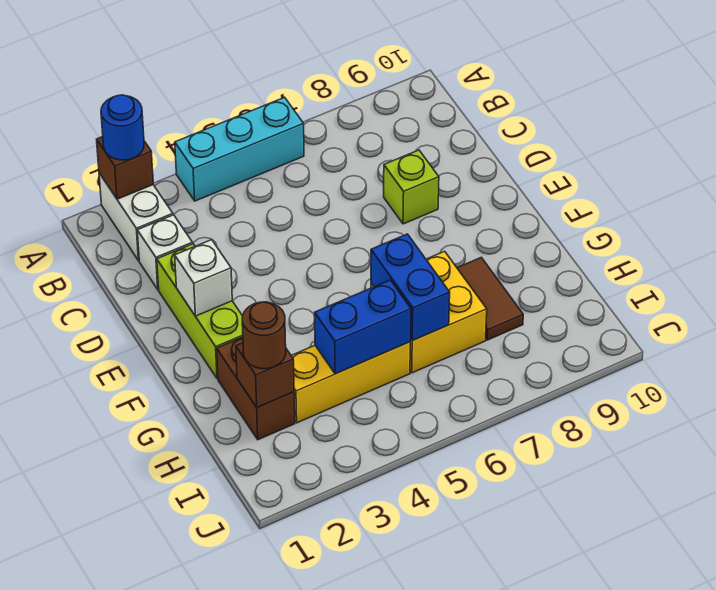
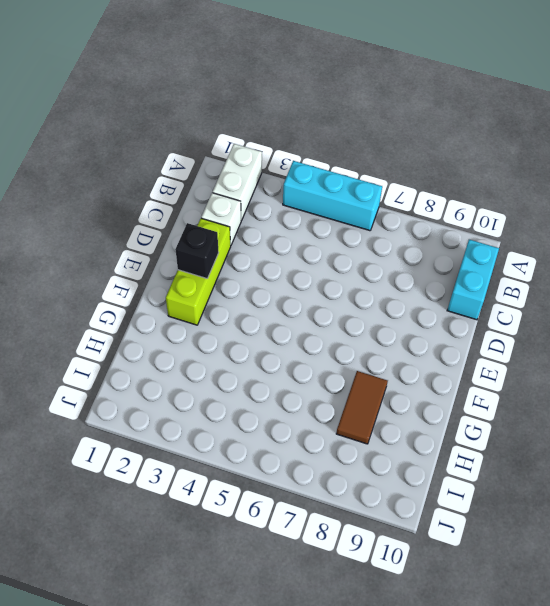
cyan 1x2 brick [447,240,499,320] -> none
black 1x1 brick [175,223,219,279] -> white 1x1 brick [175,240,232,316]
none -> lime 1x1 brick [384,150,439,224]
none -> brown 1x2 brick [217,337,295,440]
none -> yellow 2x2 brick [371,251,487,373]

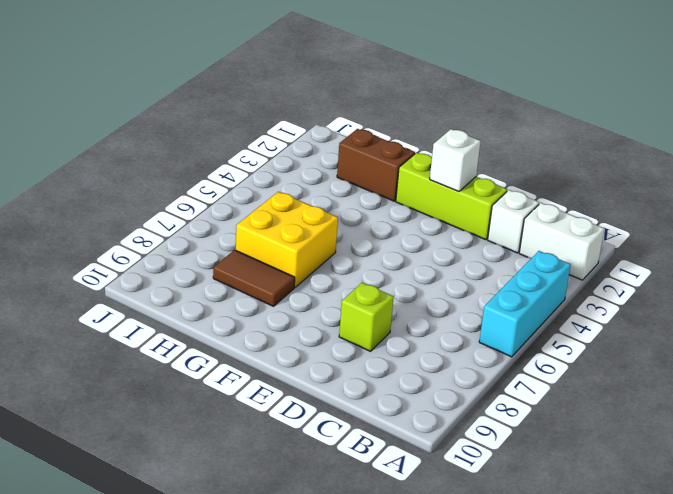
none -> yellow 1x3 brick [291,342,410,423]
none -> brown 1x1 brick [97,137,153,199]
none -> blue 1x2 brick [371,234,450,341]

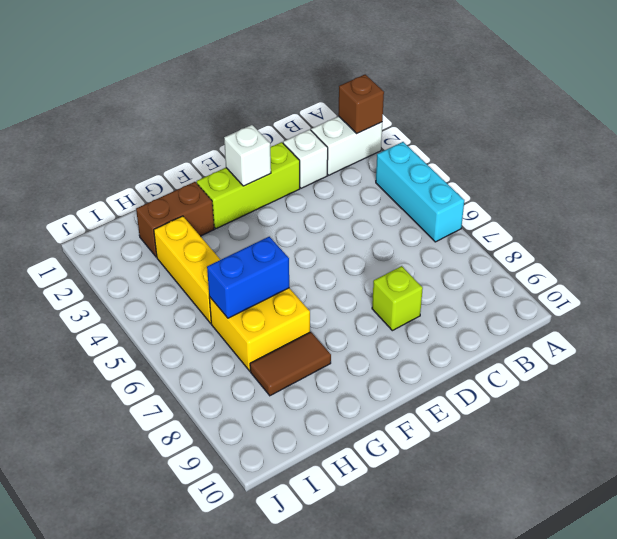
none -> brown 1x1 brick [236,343,294,408]
none -> blue 1x2 brick [315,280,411,374]
none -> blue 1x1 round brick [101,95,144,160]

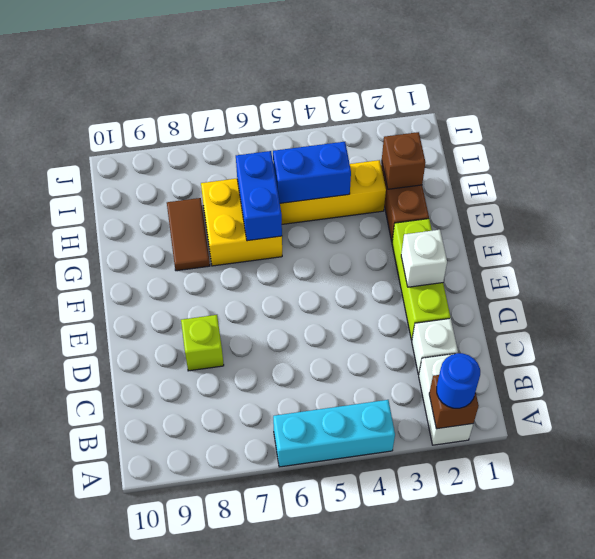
none -> brown 1x1 round brick [242,302,286,369]

